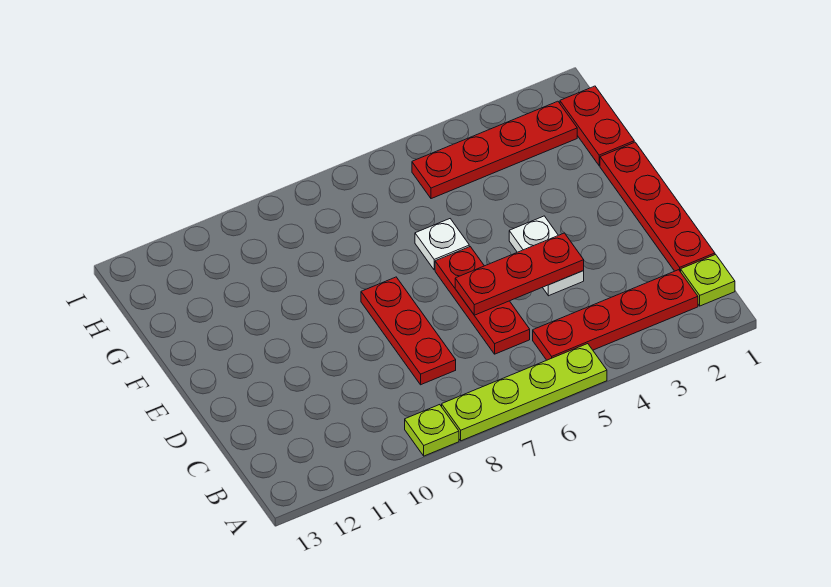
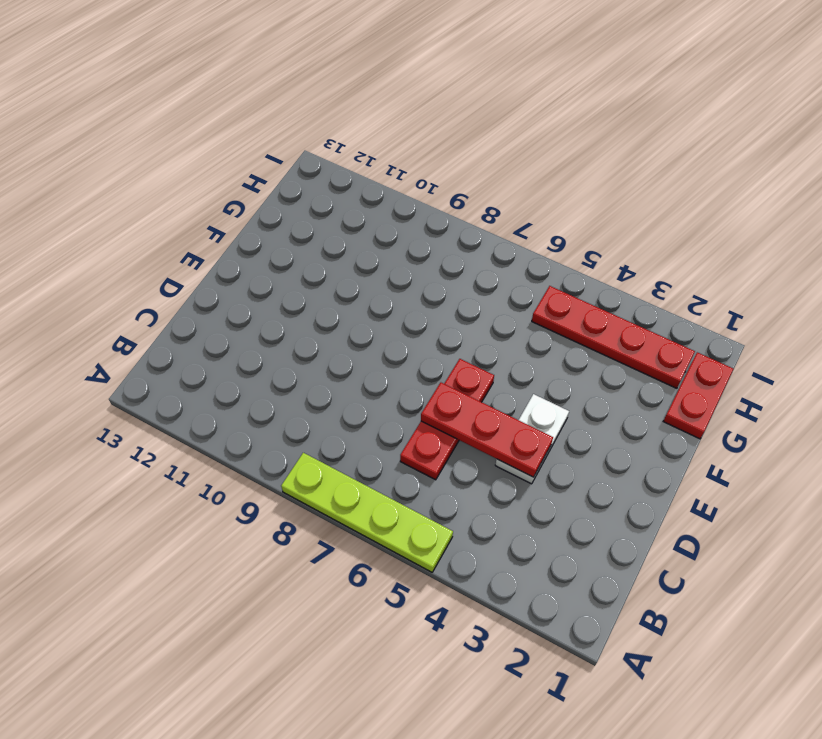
none -> lime 1x1 plate [405,405,459,456]
none -> lime 1x1 plate [681,254,735,306]
none -> red 1x4 plate [533,270,698,360]

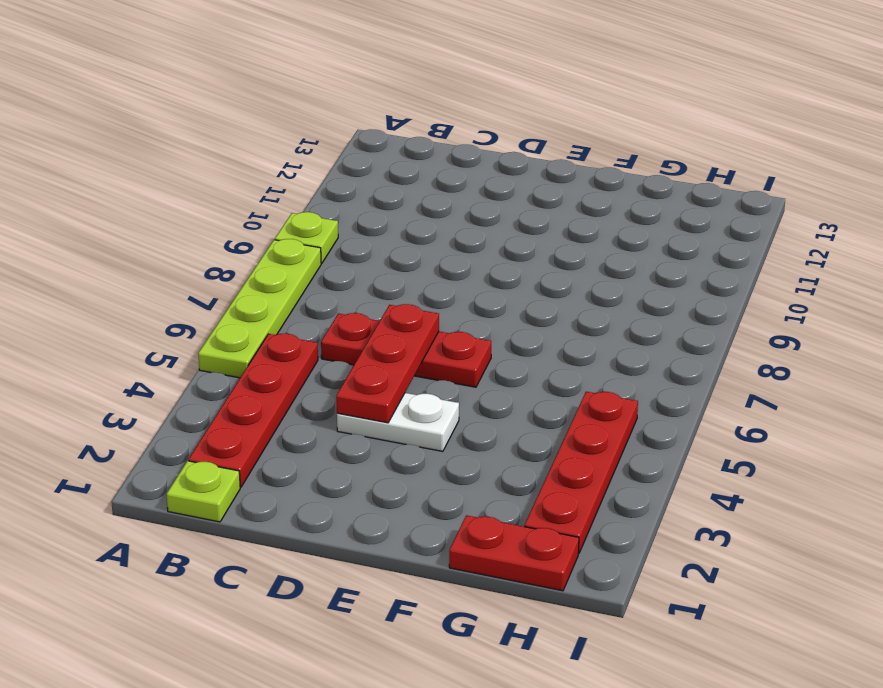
none -> red 1x4 plate [600,142,715,272]
none -> red 1x3 plate [361,277,456,385]
none -> white 1x1 plate [415,219,469,270]

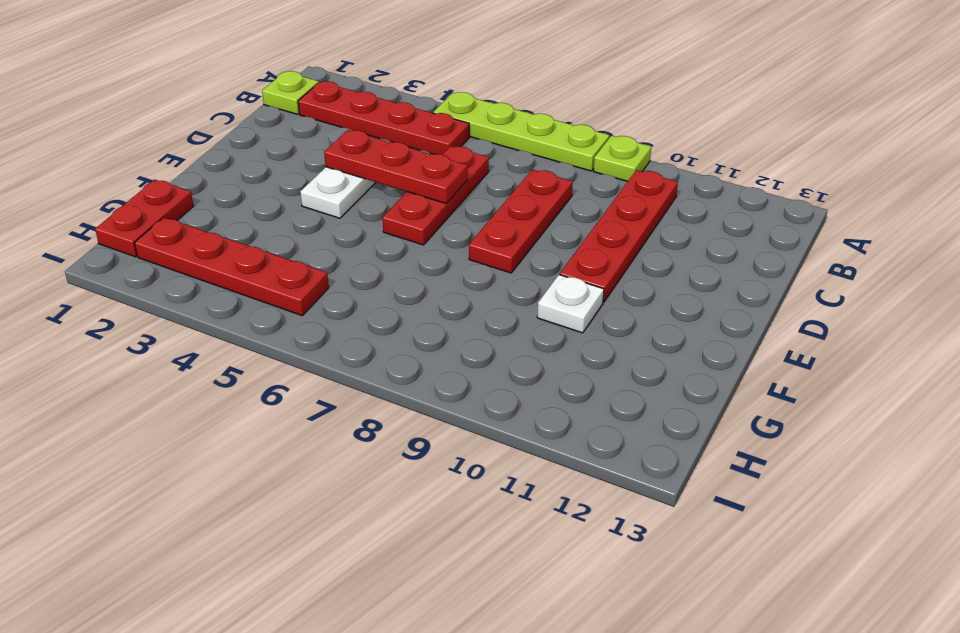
red 1x4 plate [560,170,678,303] -> red 1x4 plate moved to [600,142,715,272]
white 1x1 plate [537,275,604,333] -> white 1x1 plate moved to [415,219,469,270]

